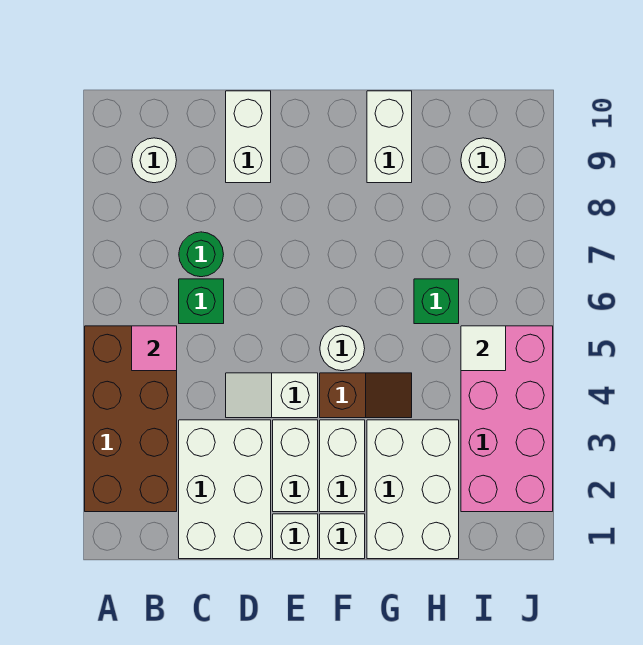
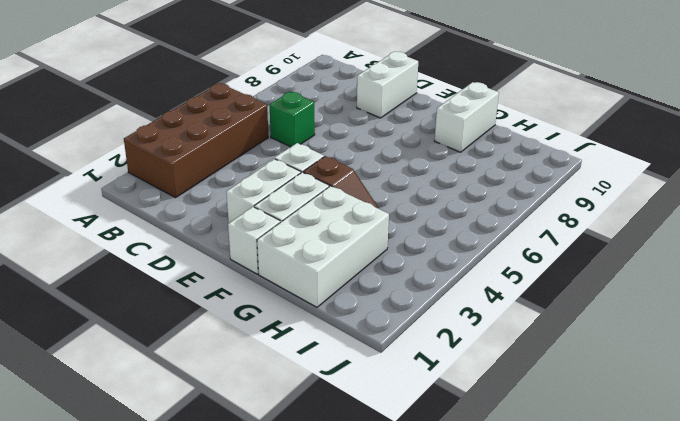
none -> white 1x1 round brick [132,138,177,183]
none -> white 2x3 brick [179,420,271,559]
none -> green 1x1 round brick [179,232,224,277]

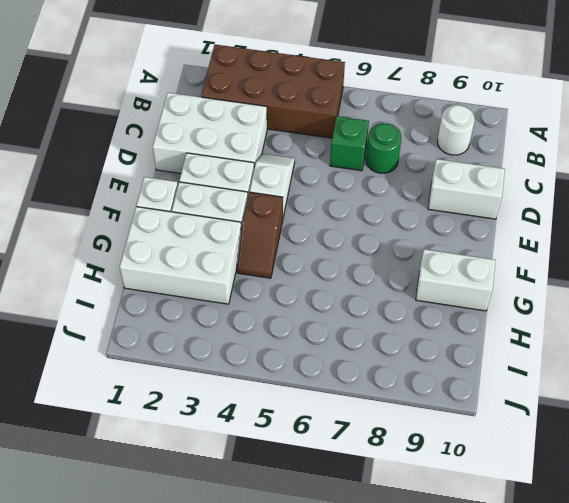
none -> white 1x1 brick [273,514,318,559]
none -> white 1x1 round brick [320,326,365,371]
none -> green 1x1 brick [414,279,459,324]

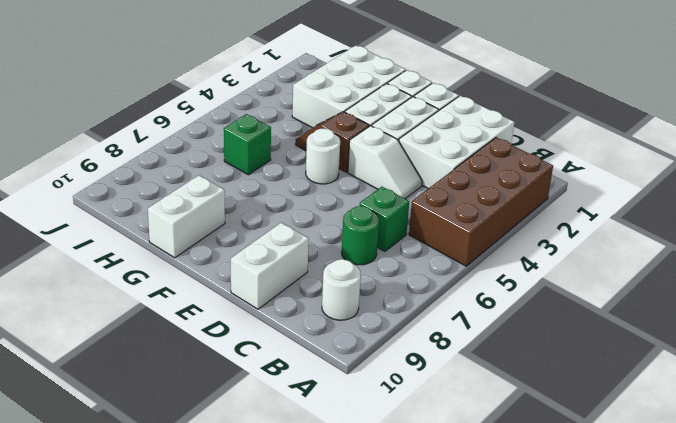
none -> pink 2x4 brick [461,326,553,512]
none -> white 1x1 round brick [461,138,506,183]
none -> pink 1x1 tile [132,326,177,371]

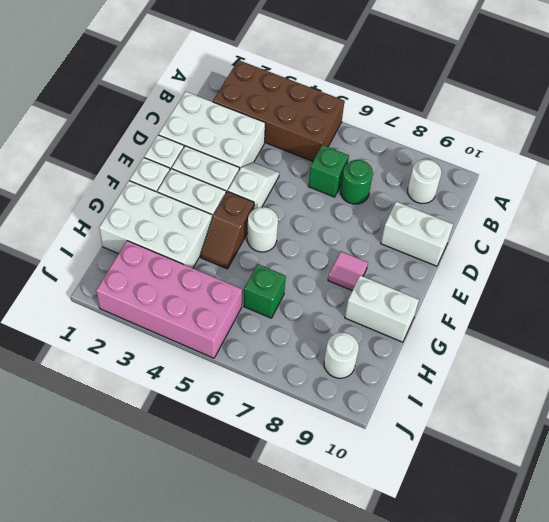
pink 1x1 tile [328,251,368,291] -> pink 1x1 tile moved to [132,326,177,371]
none -> white 1x1 tile [461,326,506,371]

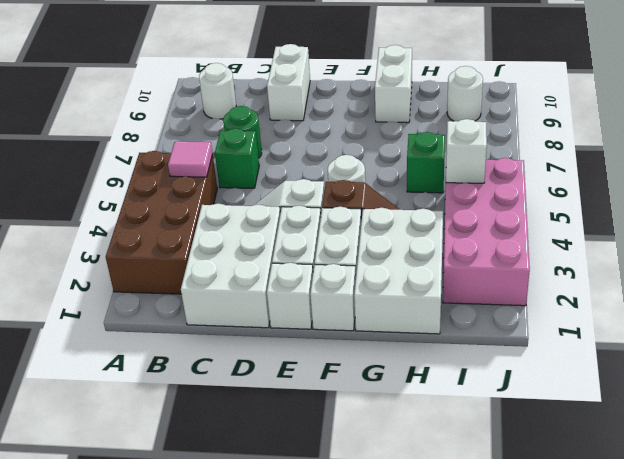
white 1x1 brick [446,119,487,183] -> white 1x1 tile [461,326,506,371]

